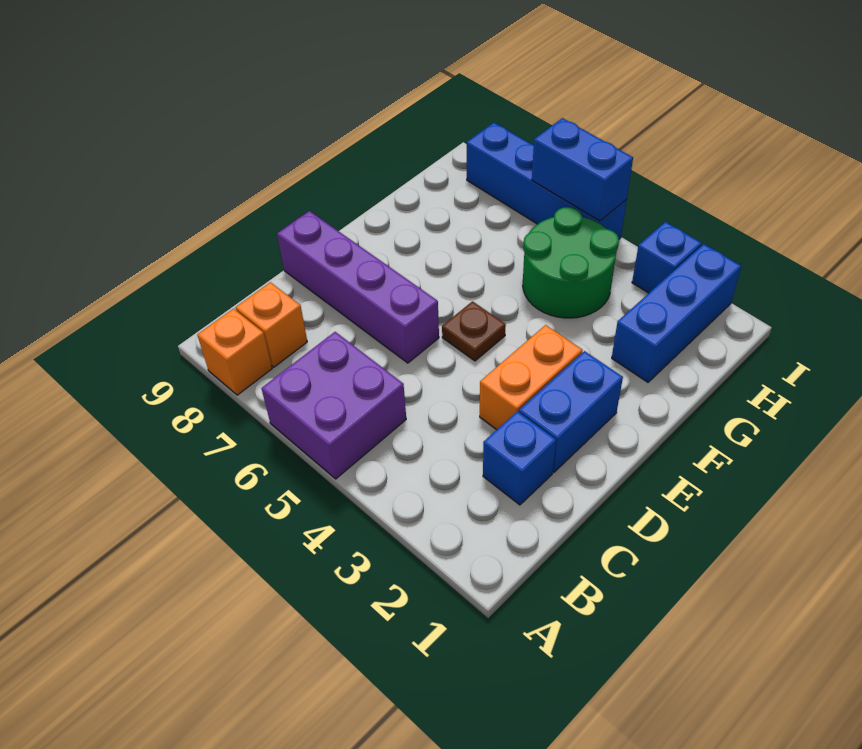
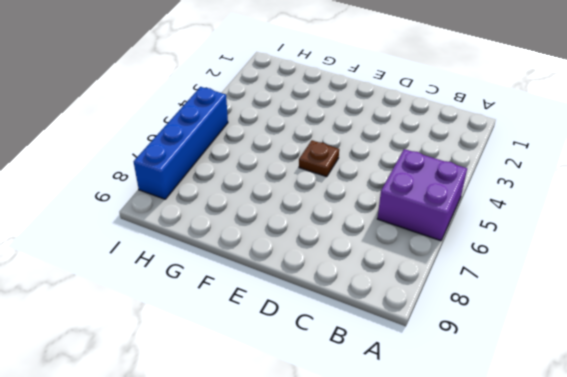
none -> orange 1x1 brick [197,309,272,395]
none -> orange 1x1 brick [236,282,307,367]
none -> blue 1x1 brick [483,411,556,505]

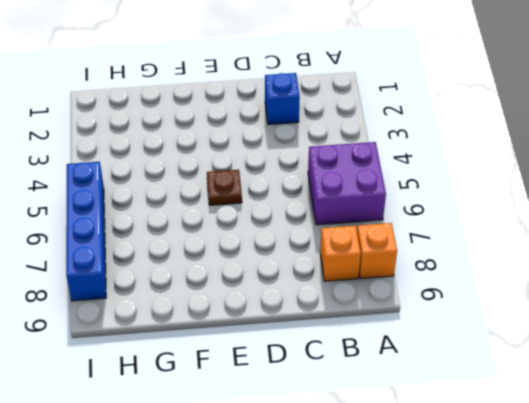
none -> blue 1x2 brick [519,351,623,472]
none -> orange 1x2 brick [480,325,583,430]
none -> purple 1x4 brick [277,211,439,363]

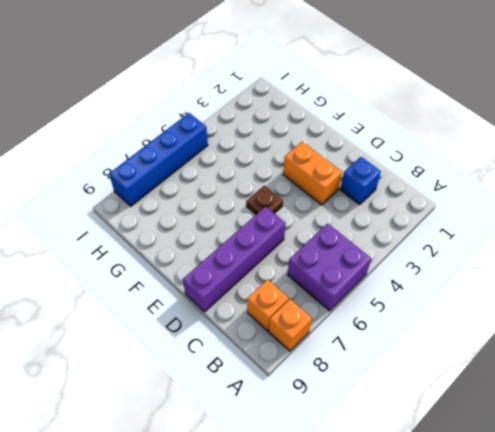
none -> blue 1x2 brick [519,351,623,472]
none -> blue 1x3 brick [612,244,741,382]
none -> green 2x2 round brick [523,207,619,318]

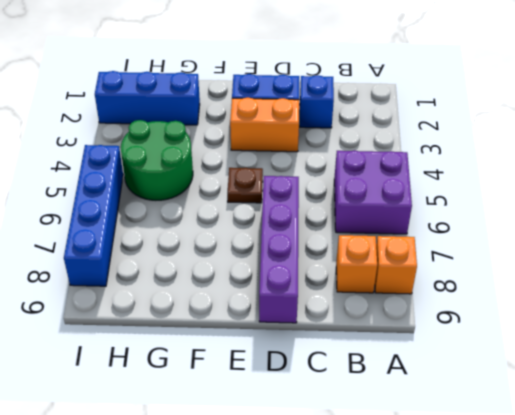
none -> blue 1x1 brick [632,222,702,293]
none -> blue 1x2 brick [532,118,633,221]

